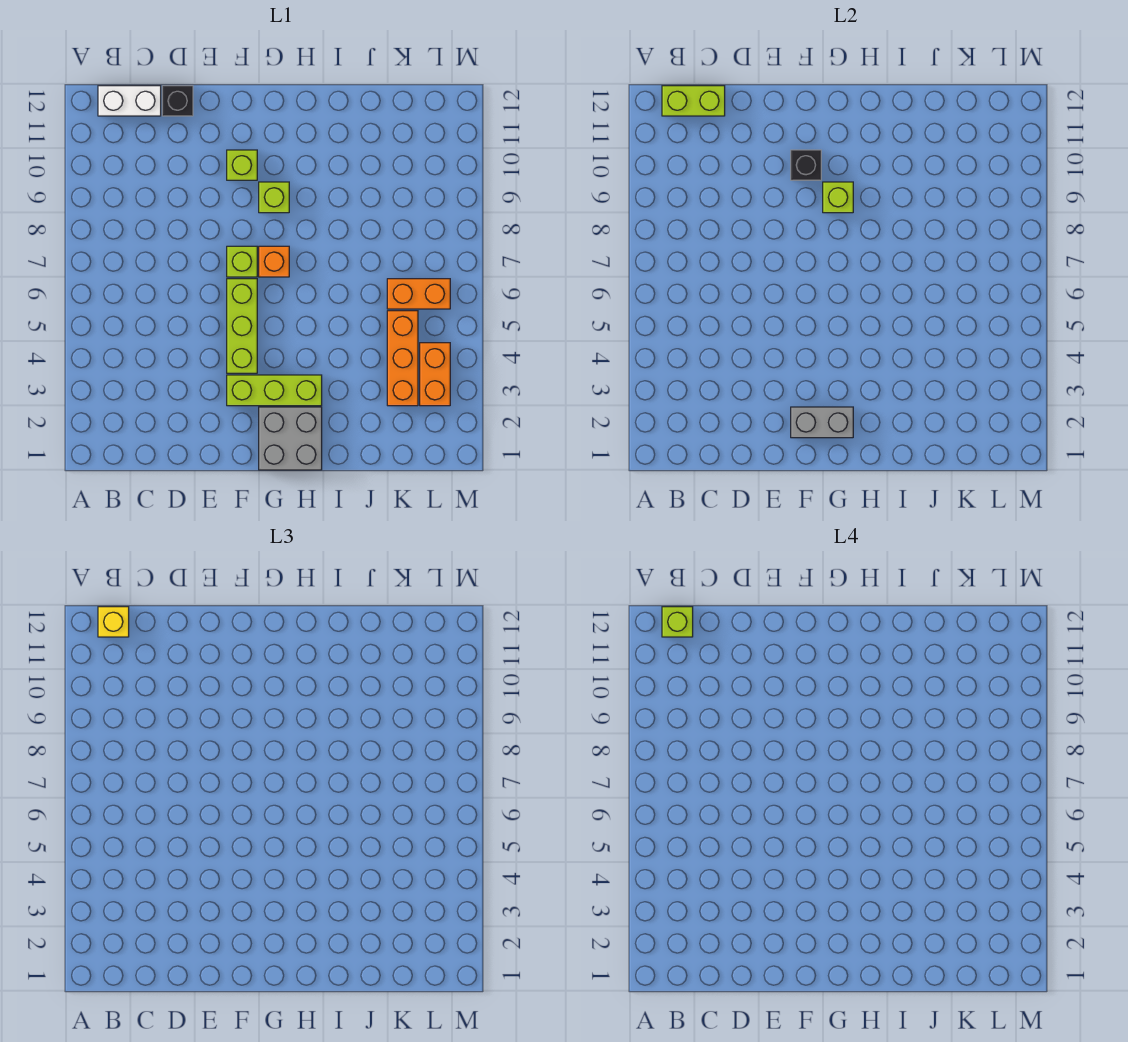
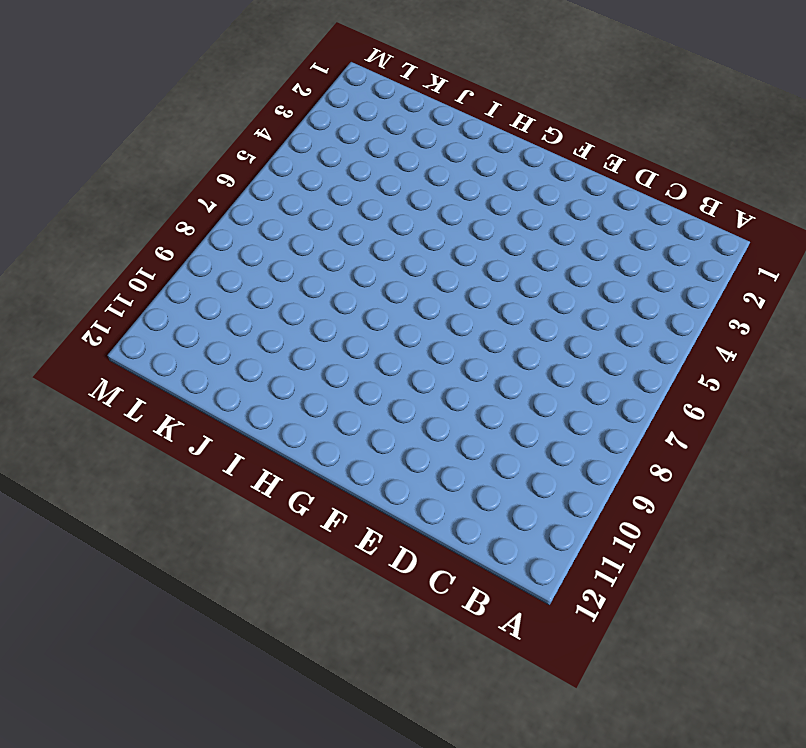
none -> white 1x2 brick [98,86,161,116]
none -> black 1x1 brick [162,86,193,116]
none -> lime 1x3 brick [227,375,322,406]

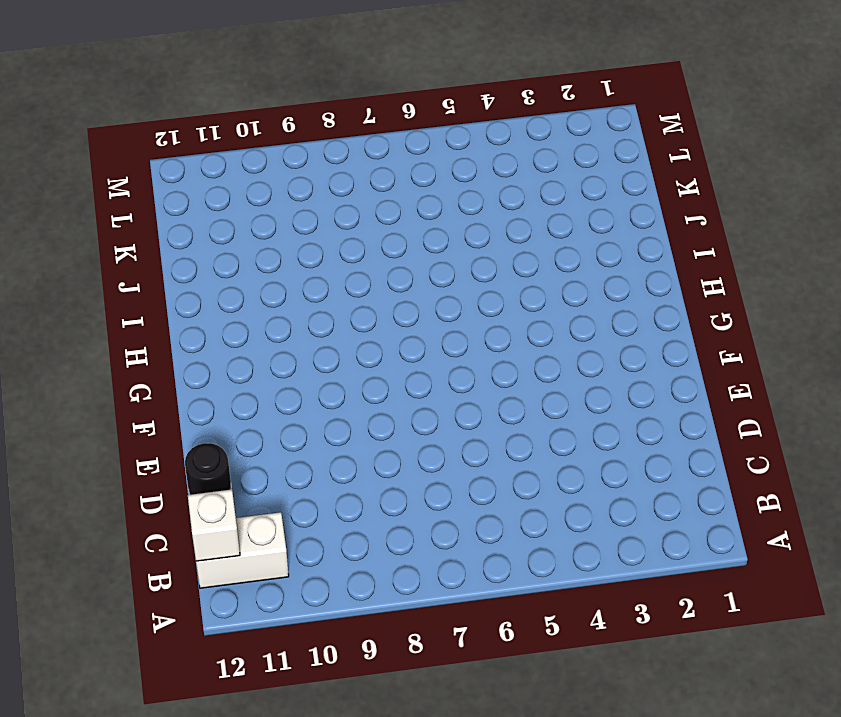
white 1x2 brick [196,512,289,588] -> white 1x2 brick turned to [98,86,161,116]
white 1x1 brick [188,489,240,561] -> lime 1x2 brick [662,86,725,116]
black 1x1 round brick [185,443,231,495] -> black 1x1 brick [162,86,193,116]
none -> lime 1x3 brick [227,375,322,406]
none -> lime 1x3 brick [227,279,257,373]
none -> lime 1x1 brick [227,246,257,277]

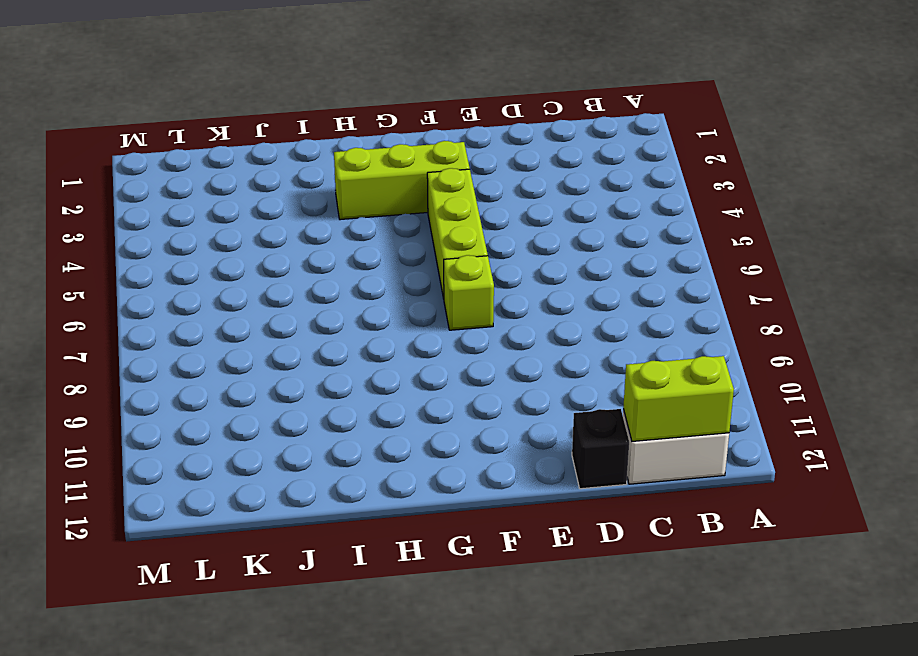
none -> lime 1x1 brick [227,150,257,180]
none -> grey 2x2 brick [259,407,322,470]
none -> orange 1x1 brick [259,246,289,277]

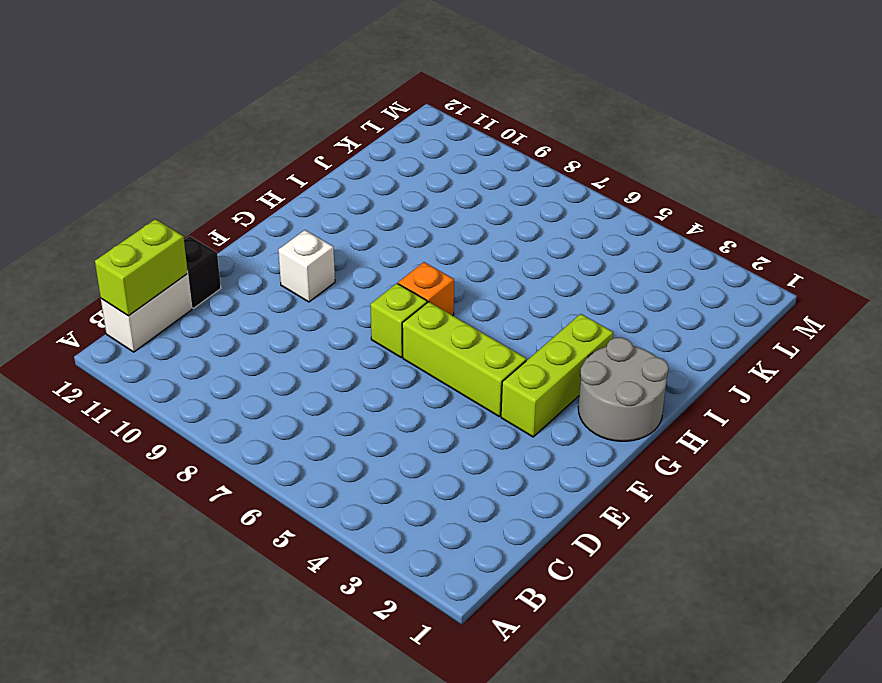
white 1x1 brick [278,230,335,302] -> lime 1x1 brick [227,150,257,180]
grey 2x2 round brick [578,338,668,441] -> grey 2x2 brick [259,407,322,470]
none -> lime 1x1 brick [259,182,289,213]
none -> orange 1x3 brick [387,311,418,406]
none -> orange 1x2 brick [387,279,450,309]

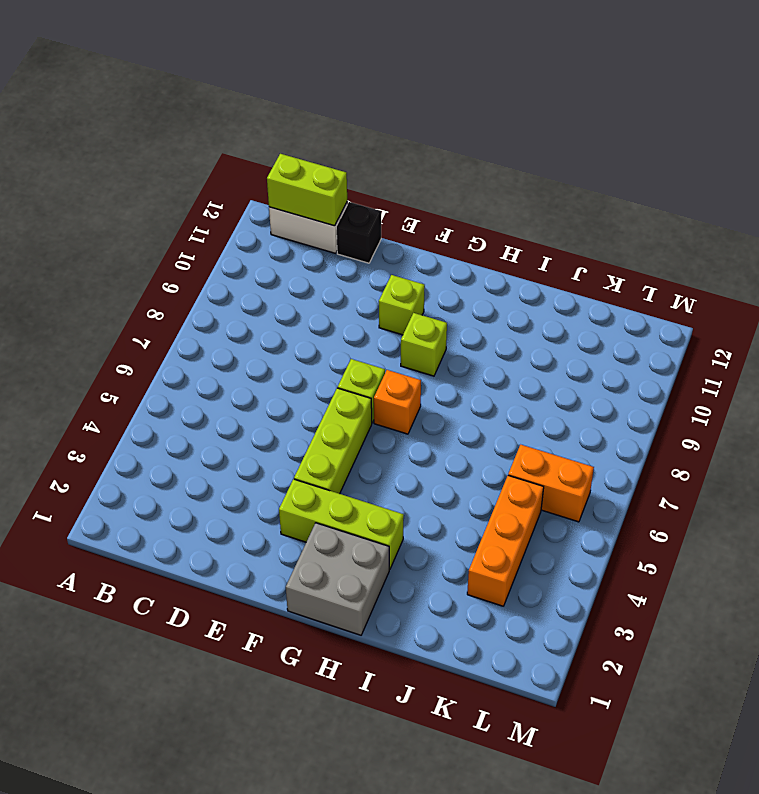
none -> orange 1x2 brick [420,343,450,406]
none -> grey 1x2 brick [791,407,853,438]
none -> black 1x1 brick [791,150,821,180]

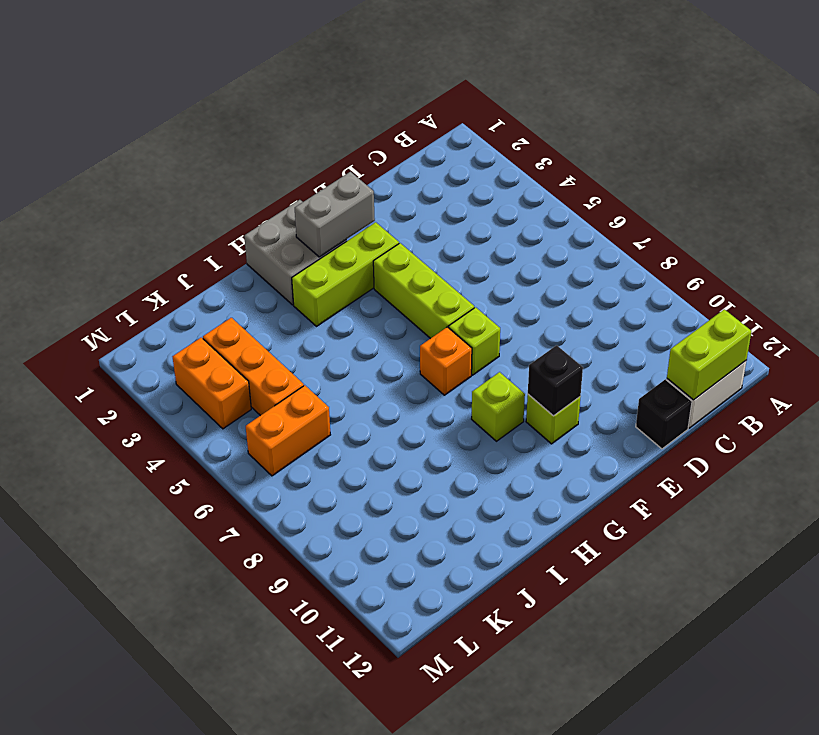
none -> lime 1x1 brick [823,182,853,213]
none -> yellow 1x1 brick [98,607,129,637]
none -> lime 1x1 brick [662,607,693,637]

